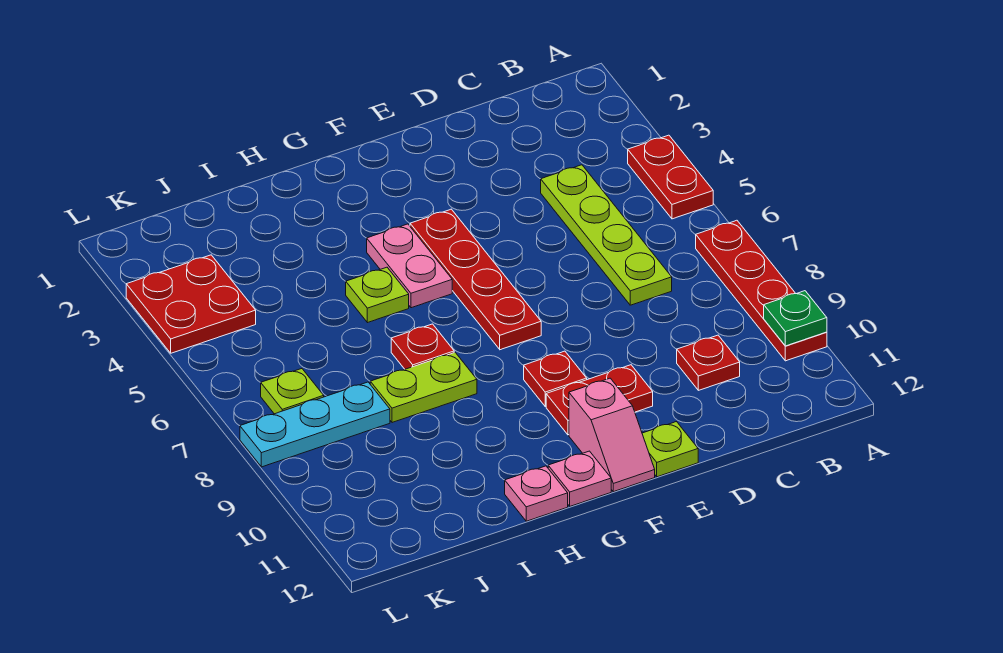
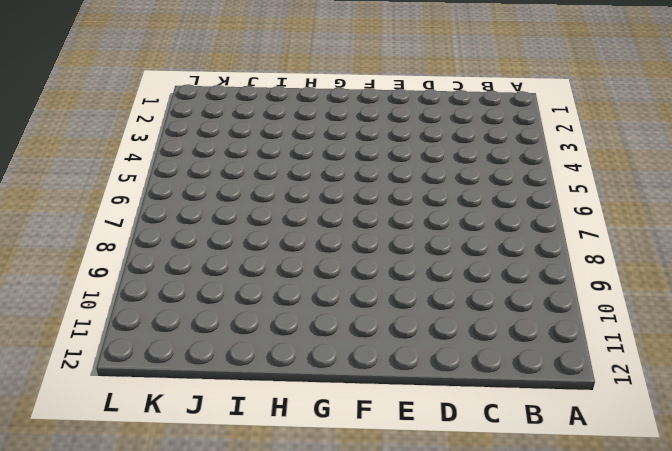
none -> red 1x2 plate [628,135,713,219]
none -> red 1x4 plate [696,220,827,361]
none -> lime 1x4 plate [541,165,672,305]

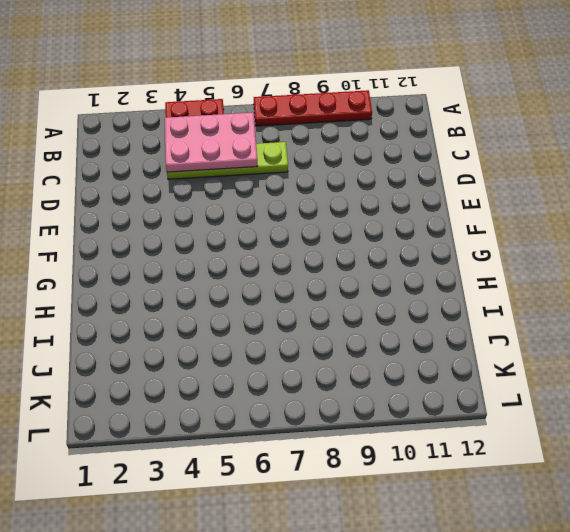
pink 2x3 plate [165,112,258,172] -> none
none -> red 1x1 plate [677,335,740,390]
none -> red 1x2 plate [546,365,653,435]
none -> lime 1x1 plate [642,422,698,477]

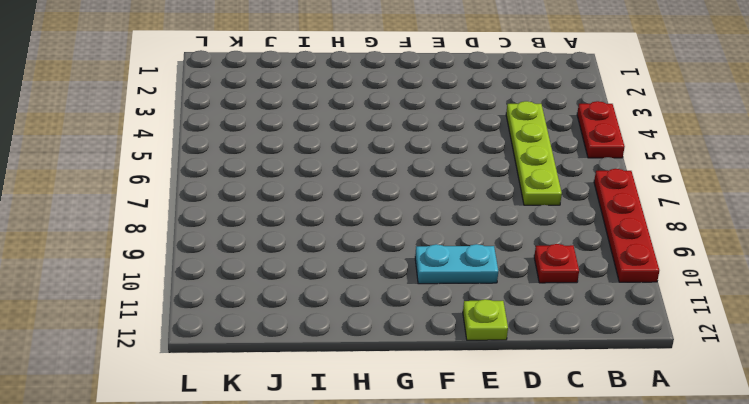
cyan 1x2 plate [415,244,498,284] -> red 1x2 plate [546,365,653,435]
none -> red 1x4 plate [410,209,541,350]
none -> red 1x1 plate [524,351,587,406]
none -> pink 1x2 slope [569,378,655,492]

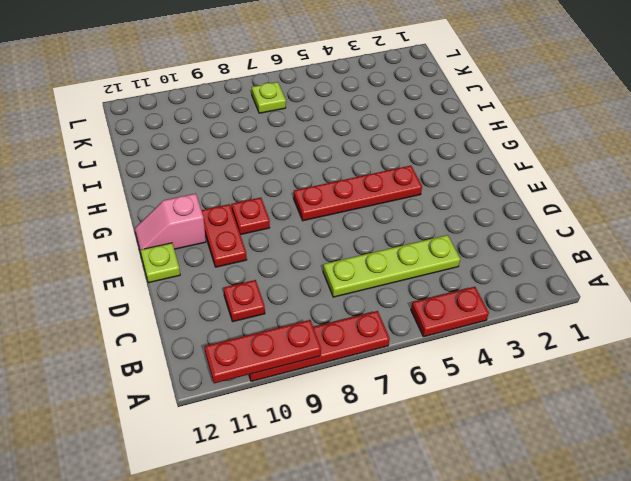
red 1x3 plate [205,320,321,383] -> green 1x1 plate [764,291,827,346]
none -> pink 1x2 plate [367,224,452,308]
none -> pink 1x1 plate [548,451,611,506]
none -> lime 1x1 plate [346,267,409,323]

